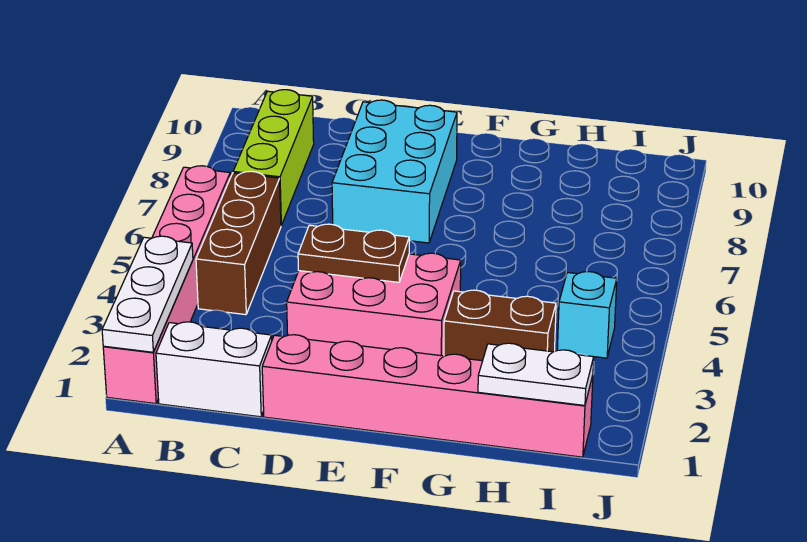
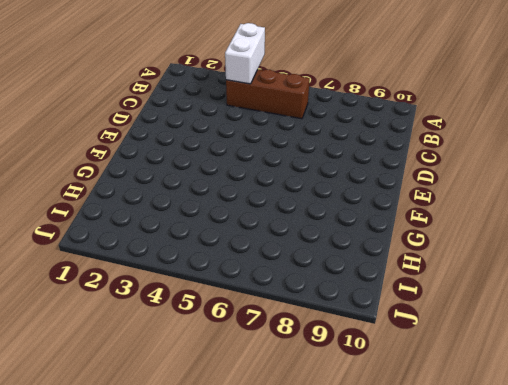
white 1x2 brick [225,23,265,84] -> white 1x2 brick moved to [156,322,272,417]
none -> pink 1x6 brick [103,166,230,404]
none -> lime 1x3 brick [233,90,314,225]
none -> pink 1x6 brick [262,335,593,457]

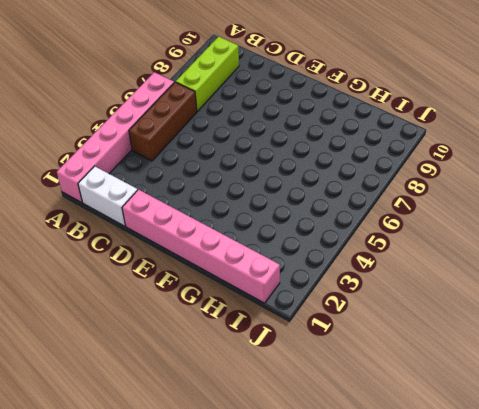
none -> pink 2x3 brick [287,253,461,356]
none -> cyan 2x3 brick [332,100,457,243]
none -> brown 1x2 brick [444,290,556,361]

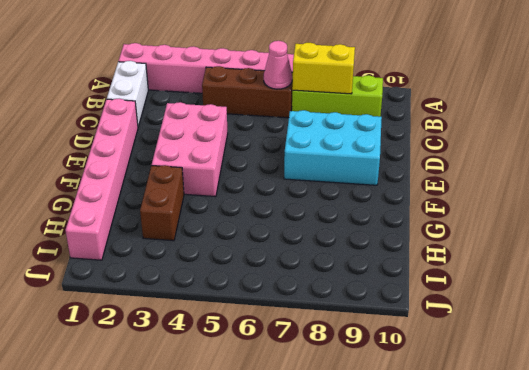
pink 1x1 cone [264,41,292,89] -> none
yellow 1x2 brick [292,43,355,94] -> none
none -> cyan 1x1 brick [557,272,617,358]
none -> white 1x3 plate [102,236,193,352]
none -> brown 1x2 plate [298,224,409,282]

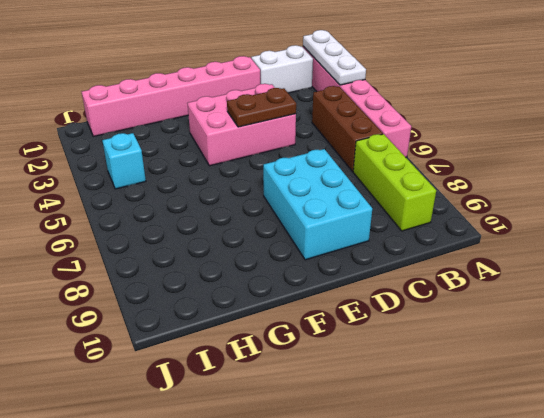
none -> brown 1x2 brick [444,290,556,361]
none -> white 1x2 plate [478,343,594,405]

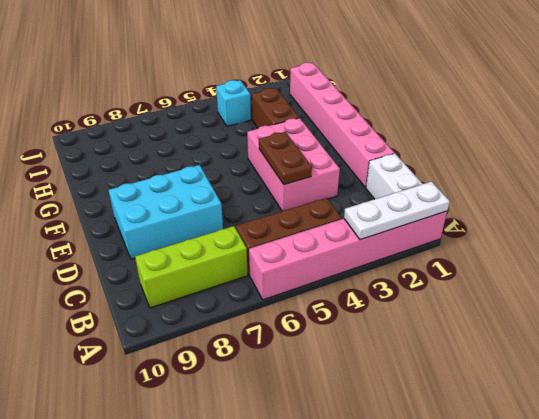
none -> white 1x2 plate [478,343,594,405]

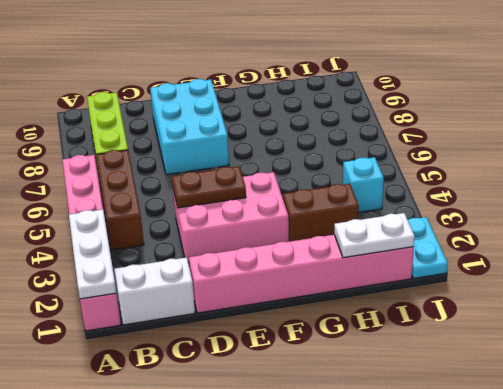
cyan 1x2 plate [408,217,448,279] -> none

